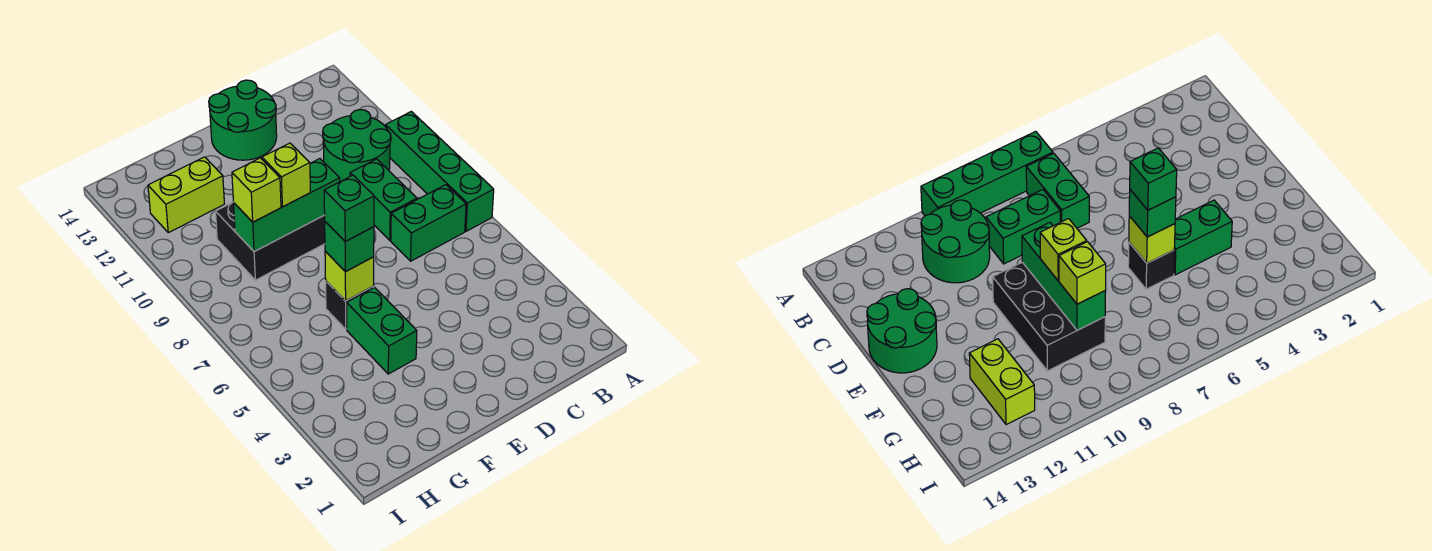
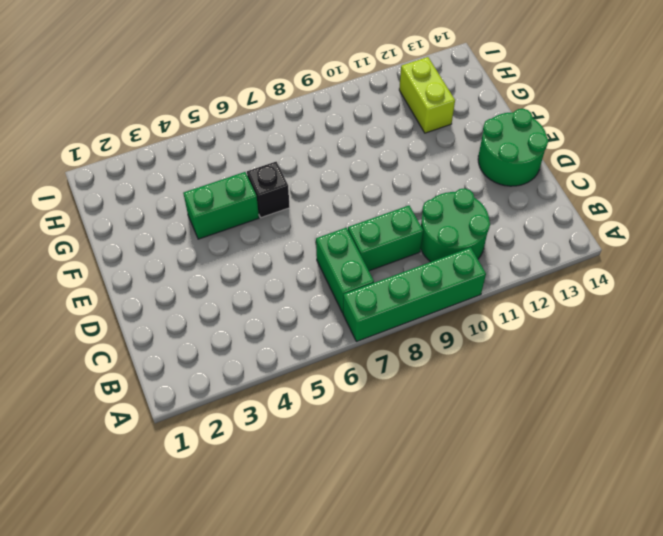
none -> black 2x3 brick [216,202,325,280]
none -> green 1x3 brick [234,159,340,252]
none -> lime 1x1 brick [325,251,374,301]

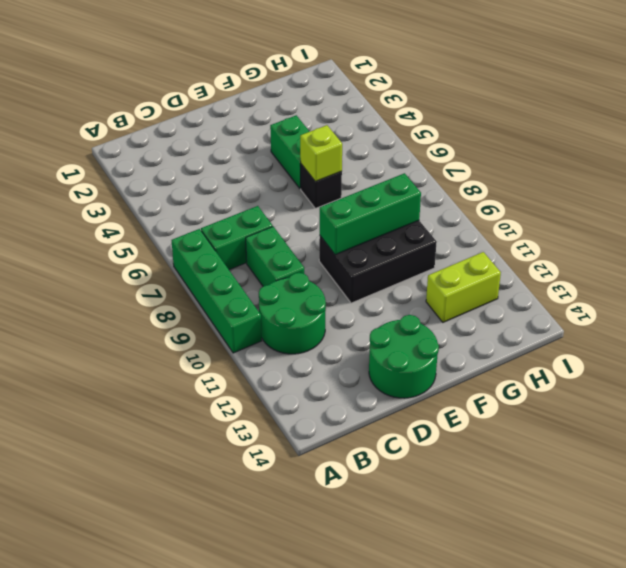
none -> green 1x1 brick [325,222,374,272]
none -> lime 1x1 brick [262,143,310,207]
none -> lime 1x1 brick [232,158,281,222]

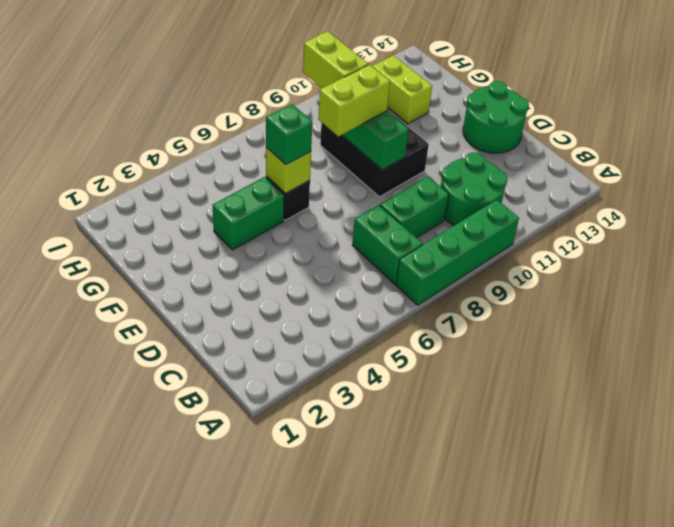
lime 1x2 brick [318,65,390,136] -> lime 1x1 brick [262,143,310,207]
lime 1x2 brick [303,31,368,88] -> lime 1x1 brick [232,158,281,222]
none -> green 1x1 brick [324,175,374,241]

